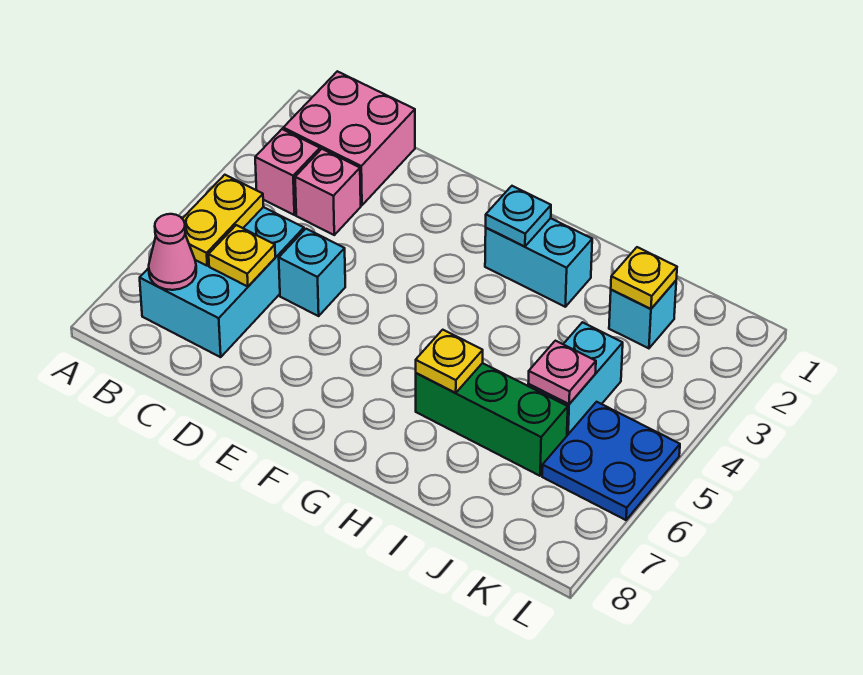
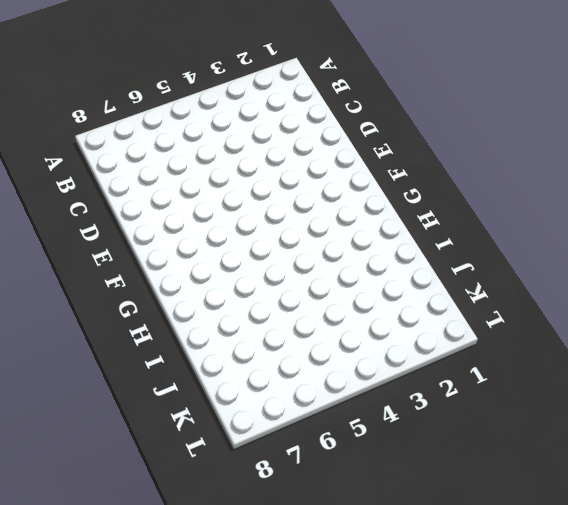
none -> pink 2x2 brick [283,71,415,205]
none -> pink 1x1 brick [255,129,320,215]
none -> cyan 2x3 brick [140,207,304,357]

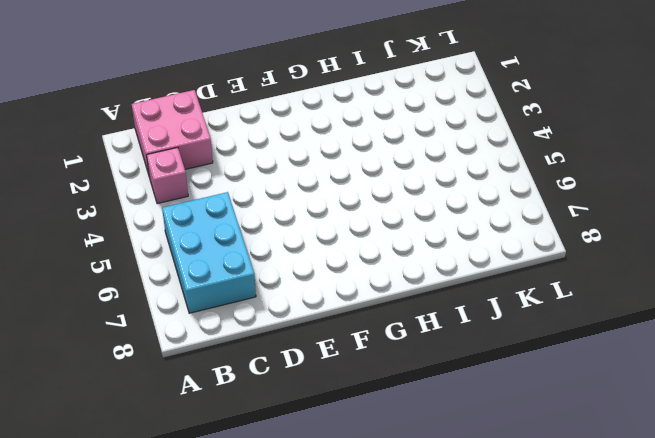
none -> pink 1x1 brick [295,149,361,235]
none -> cyan 1x1 brick [279,229,345,316]
none -> cyan 1x2 brick [485,218,592,307]

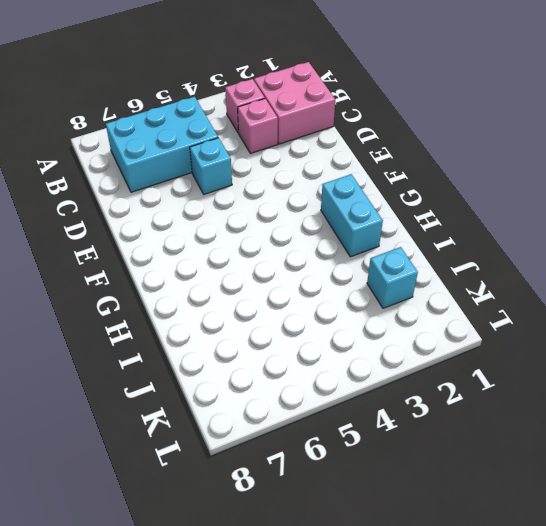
none -> green 1x3 brick [416,363,568,476]
none -> cyan 1x2 brick [528,322,623,435]
none -> blue 2x2 plate [542,402,680,520]

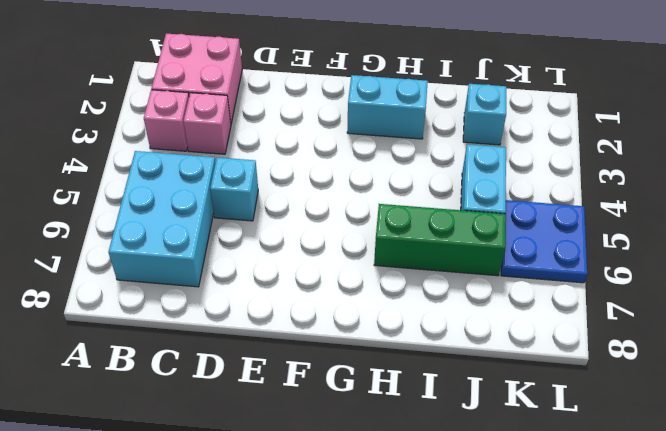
none -> yellow 1x2 plate [182,175,264,266]
none -> pink 1x1 cone [149,214,196,290]
none -> yellow 1x1 plate [209,225,275,287]

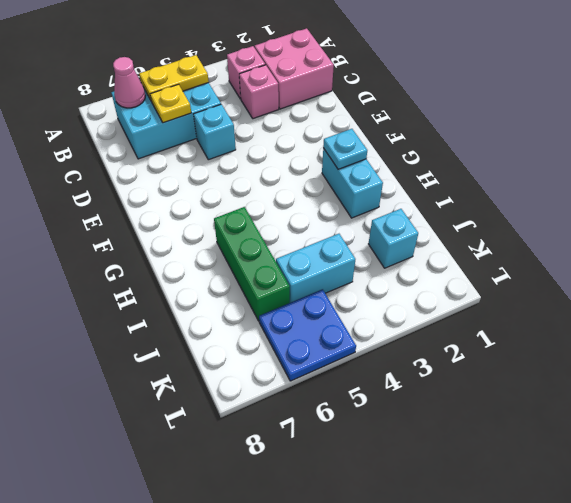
none -> yellow 1x1 plate [416,330,483,393]
none -> yellow 1x1 plate [611,247,677,309]
none -> pink 1x1 plate [528,341,596,404]

